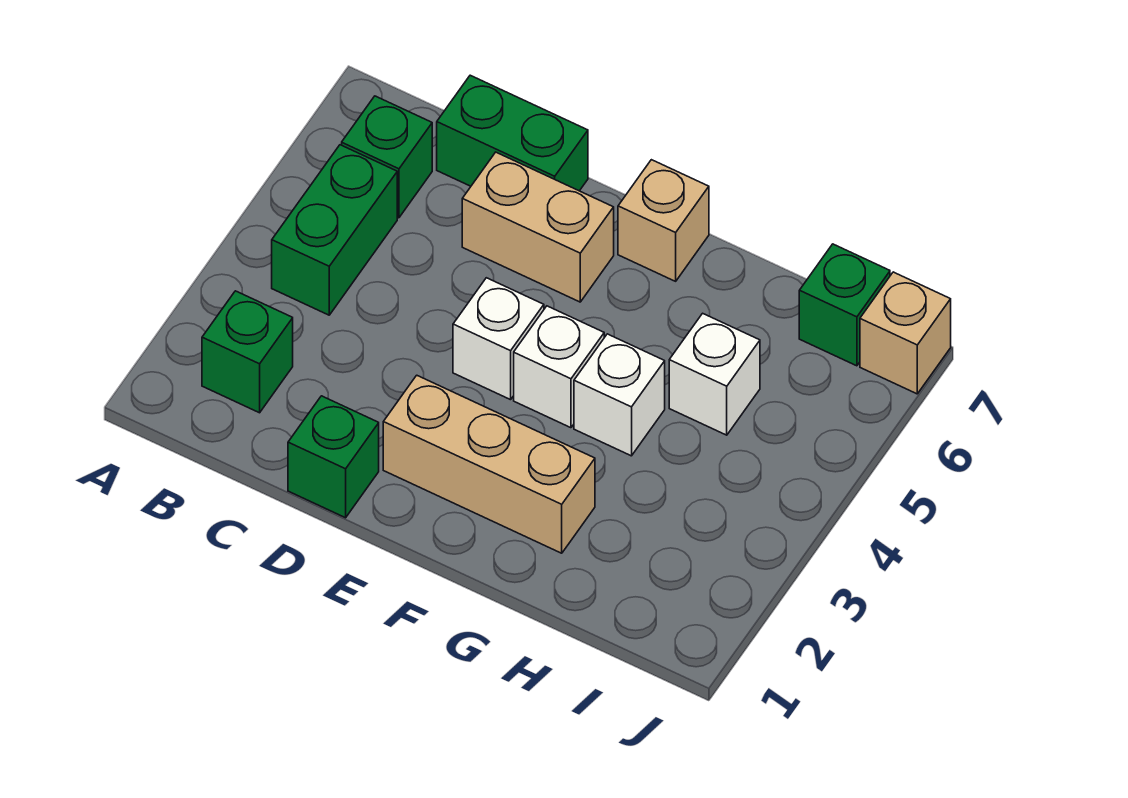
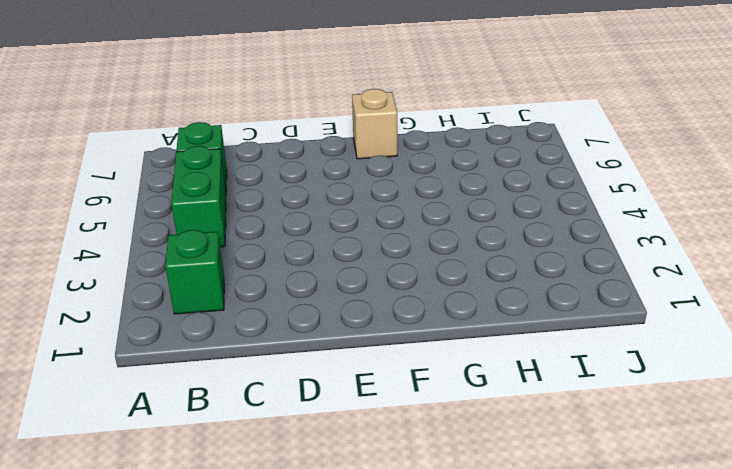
none -> green 1x2 brick [437,75,588,191]
none -> green 1x1 brick [288,396,379,518]
none -> tan 1x2 brick [462,152,614,302]

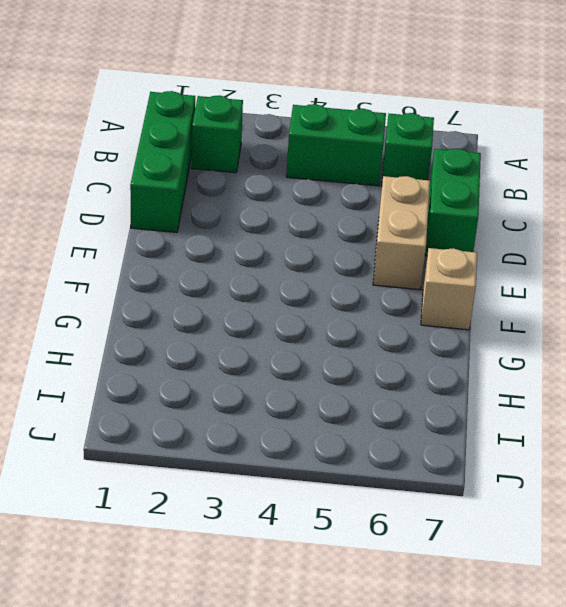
green 1x3 brick [130,91,195,232] -> green 1x1 brick [288,396,379,518]
none -> tan 1x3 brick [383,375,595,553]
none -> white 1x1 brick [453,278,544,400]
none -> white 1x1 brick [514,306,604,428]

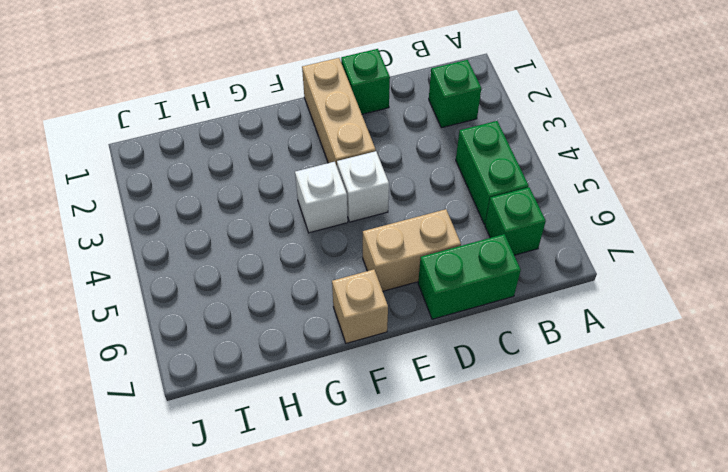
tan 1x3 brick [302,58,376,166] -> tan 1x3 brick turned to [383,375,595,553]
none -> white 1x1 brick [574,334,665,456]
none -> white 1x1 brick [669,313,760,435]
none -> green 1x1 brick [799,244,890,366]

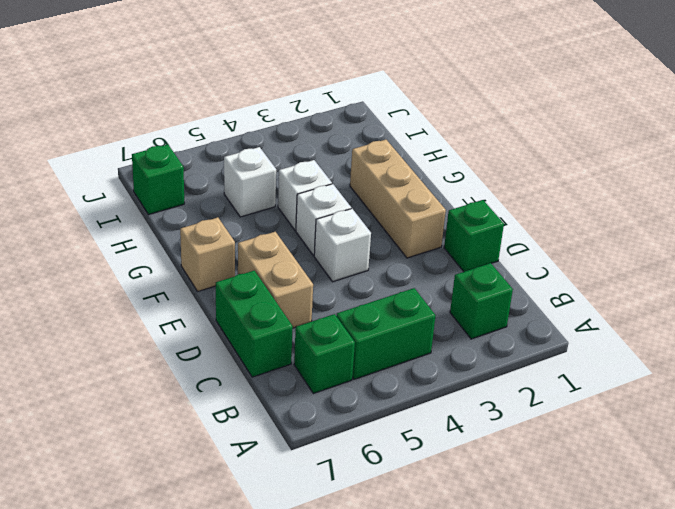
none -> tan 1x1 brick [860,272,951,394]

